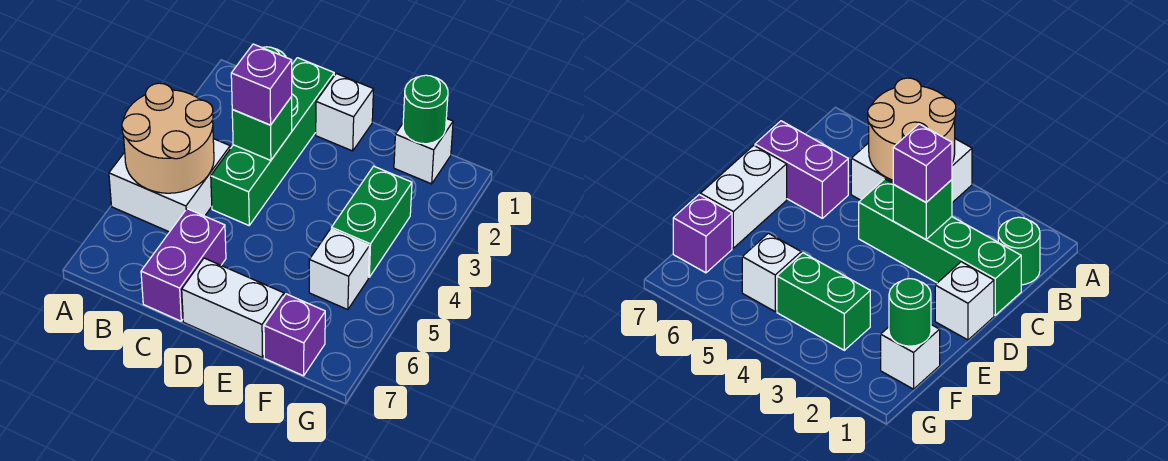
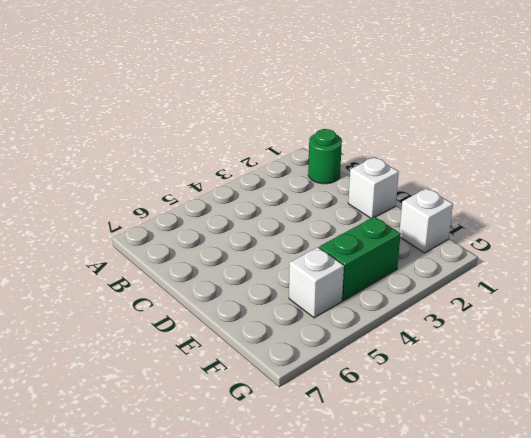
none -> white 2x2 brick [109,139,230,232]
none -> green 1x4 brick [211,58,334,225]
none -> purple 1x2 brick [141,209,226,321]

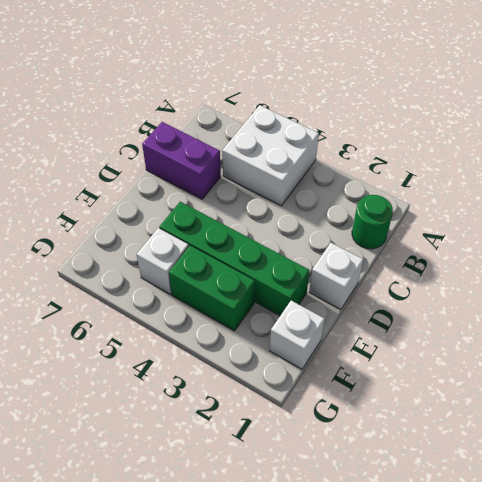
green 1x4 brick [159,202,310,316] -> green 1x4 brick moved to [211,58,334,225]
none -> white 1x2 brick [182,258,284,358]
none -> purple 1x1 brick [264,294,325,376]
none -> tan 2x2 round brick [122,83,214,193]

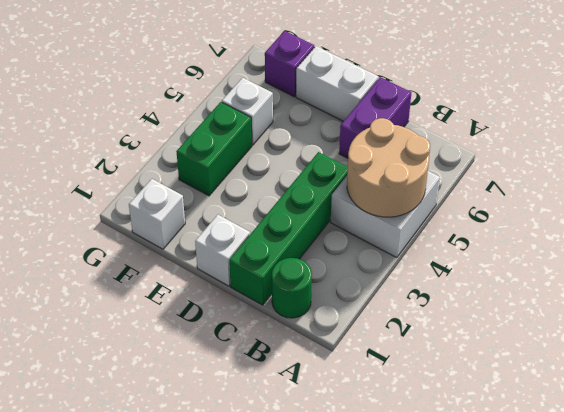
none -> green 1x1 brick [232,97,292,160]
none -> green 1x1 round brick [403,75,448,144]
none -> purple 1x1 brick [231,44,292,125]

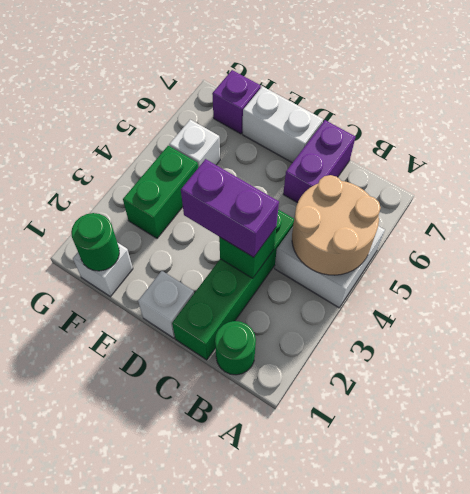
purple 1x2 brick [181,159,279,257] -> purple 1x1 brick [231,44,292,125]

